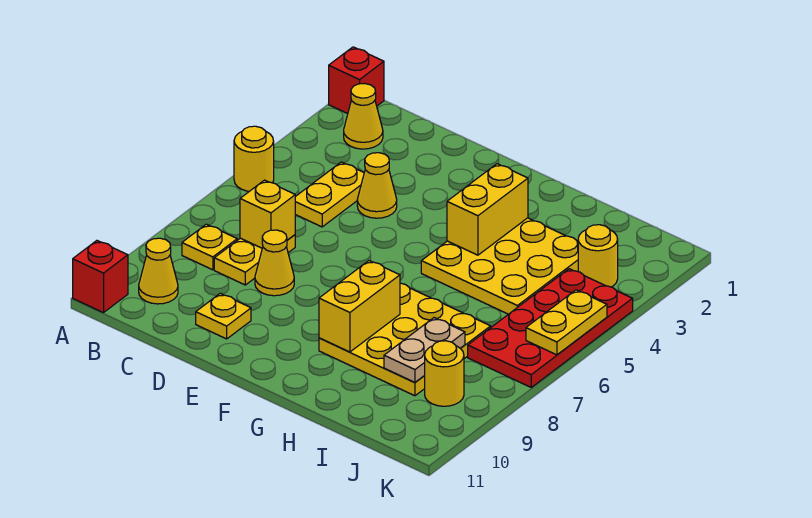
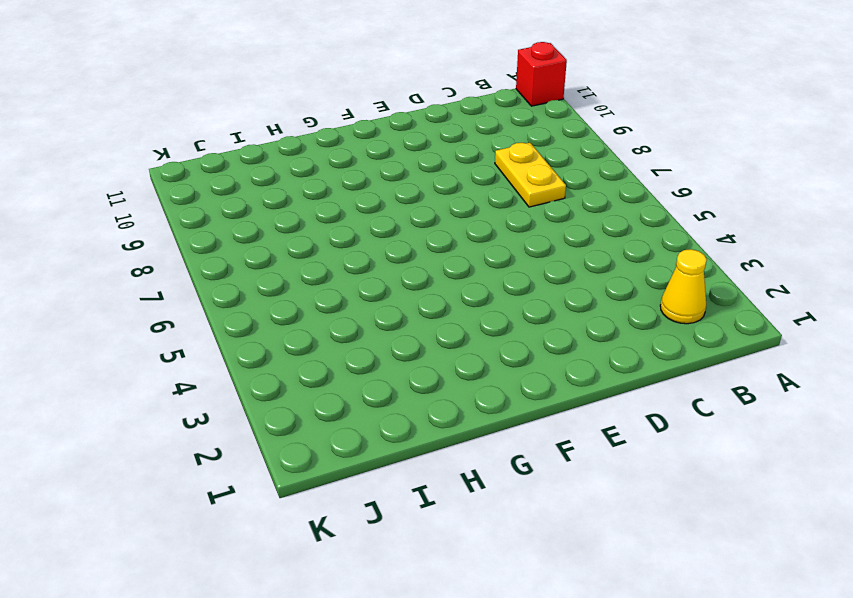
none -> red 1x1 brick [329,47,384,114]
none -> yellow 1x1 round brick [234,126,274,191]
none -> yellow 1x1 plate [182,224,237,270]

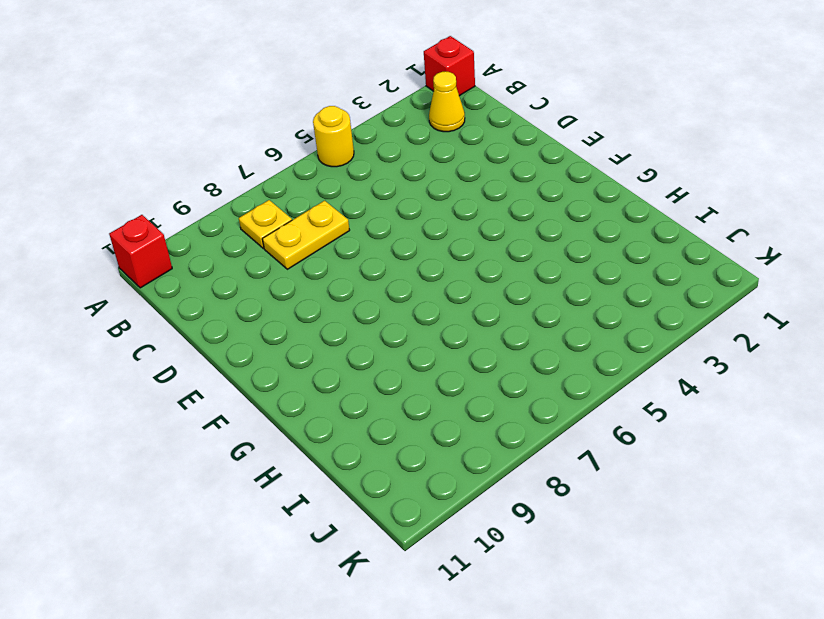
none -> yellow 1x1 cone [139,238,178,304]
none -> yellow 1x2 plate [295,162,364,227]
none -> yellow 1x1 cone [357,153,397,218]

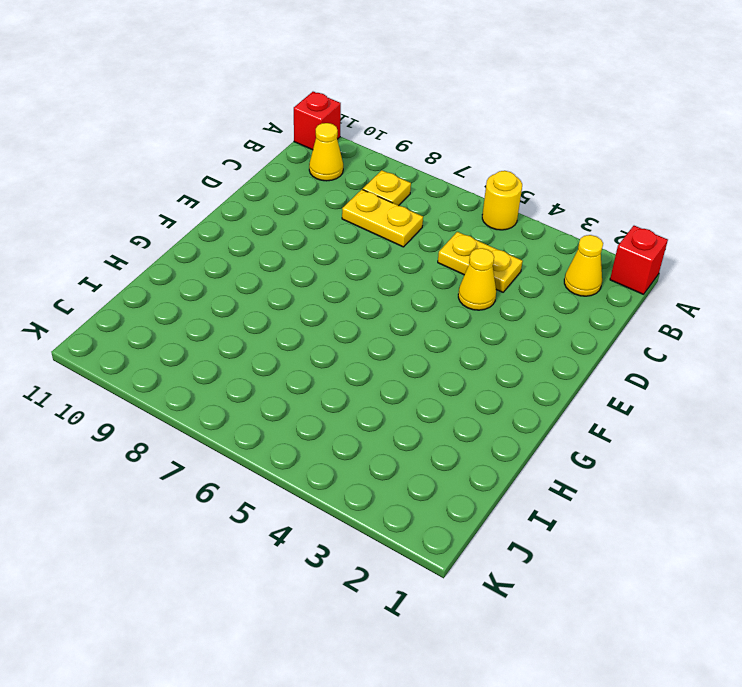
none -> yellow 1x1 cone [255,230,294,296]
none -> yellow 1x1 plate [196,293,251,339]
none -> yellow 3x3 plate [421,218,578,314]

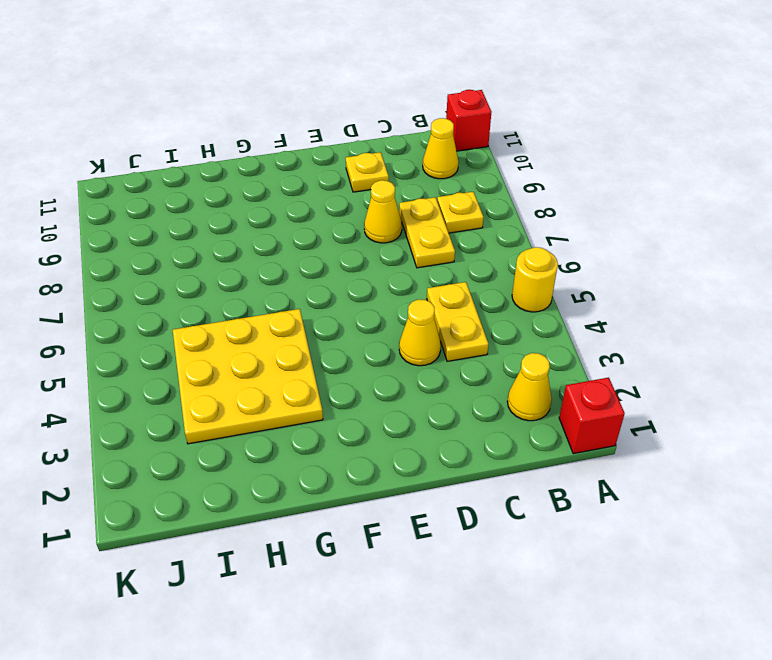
none -> yellow 3x3 plate [319,283,491,396]
none -> yellow 1x1 round brick [578,225,618,287]
none -> red 2x4 plate [468,269,633,387]

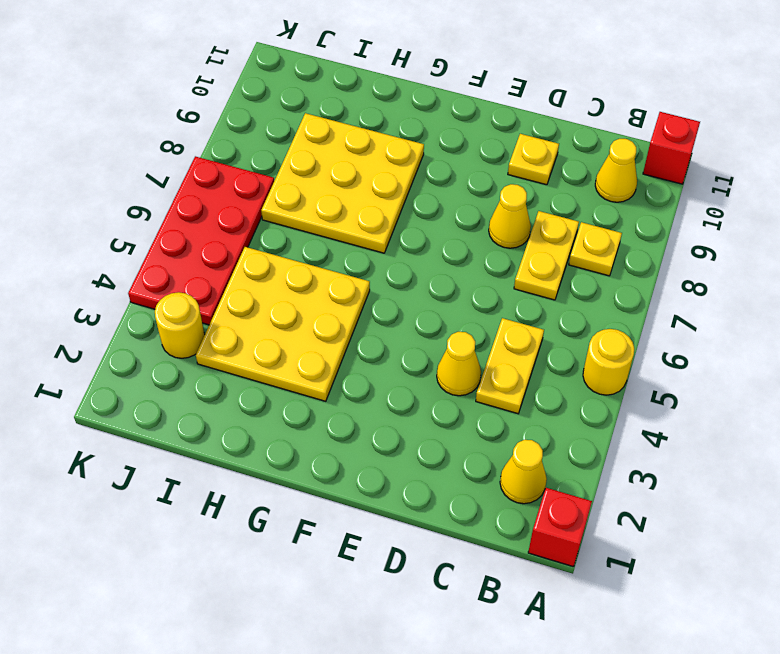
none -> yellow 1x1 round brick [425,341,464,406]
none -> yellow 1x1 brick [240,180,295,248]
none -> yellow 1x2 brick [447,164,528,255]

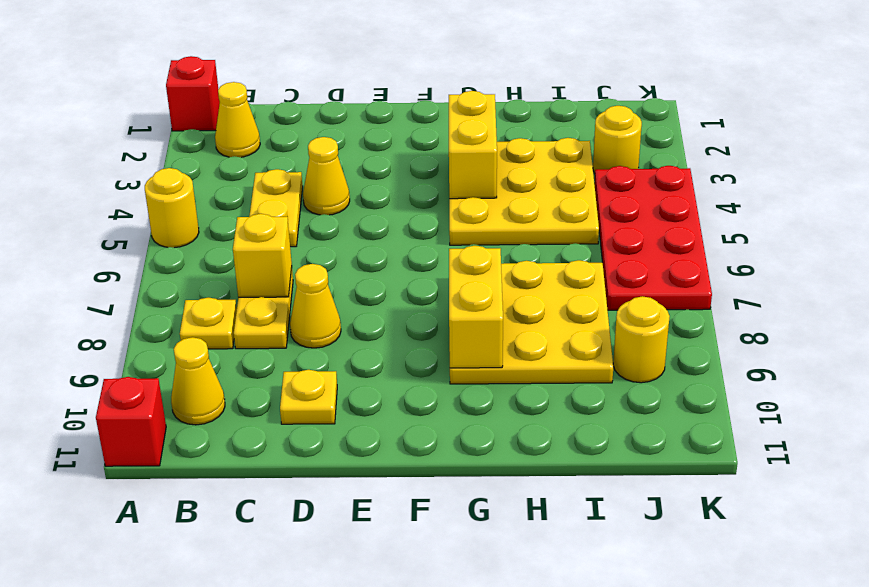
none -> tan 1x2 plate [384,318,465,383]
none -> yellow 1x2 plate [526,290,607,355]

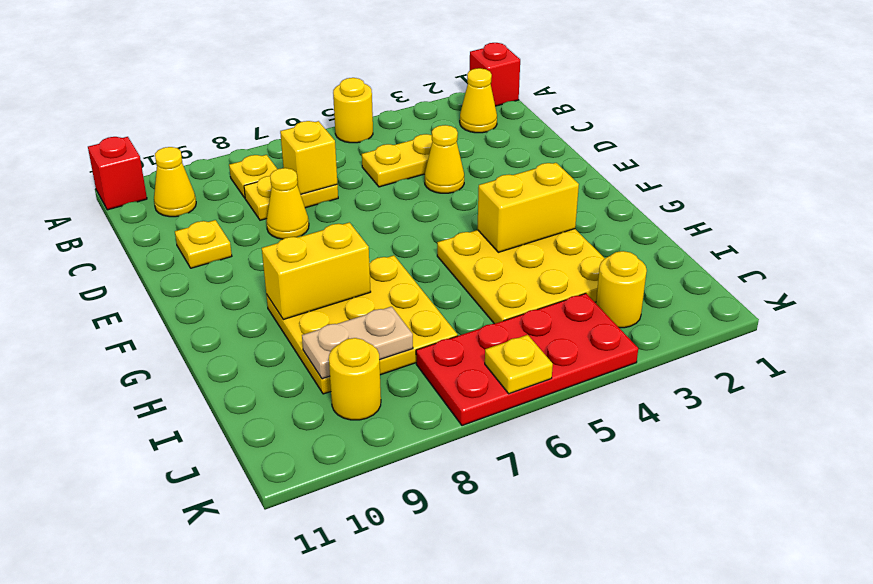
yellow 1x1 plate [485,335,553,394] -> yellow 1x2 plate [526,290,607,355]

